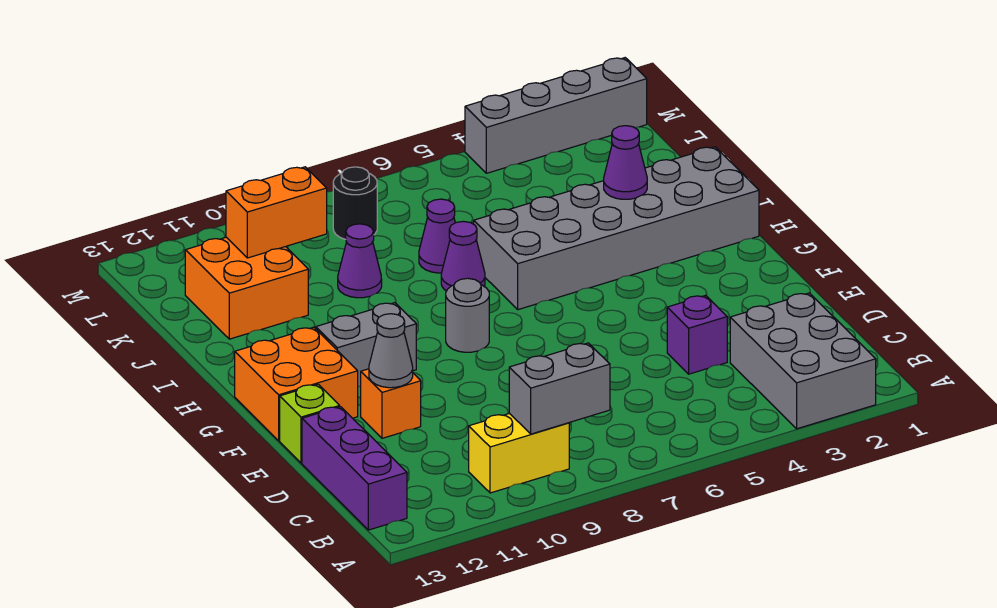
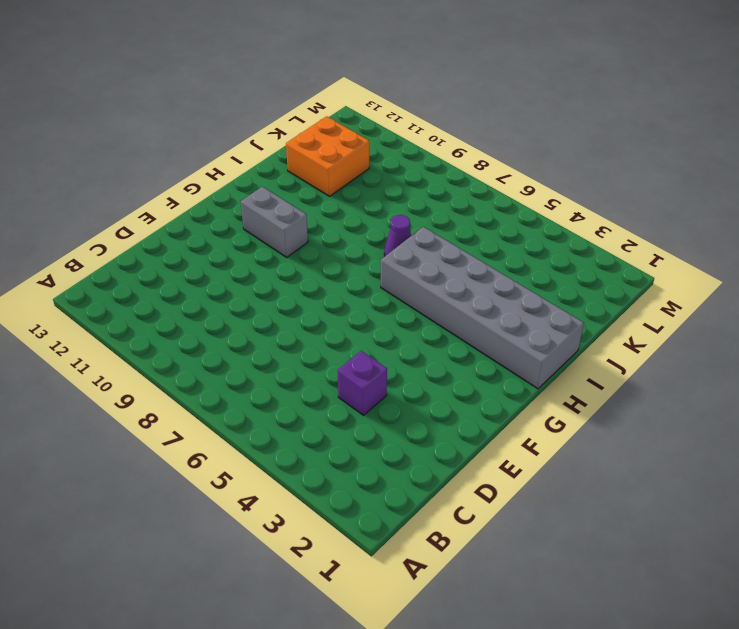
none -> grey 2x3 brick [730,293,876,429]
none -> yellow 1x2 brick [469,413,569,493]
none -> purple 1x3 brick [302,407,407,530]

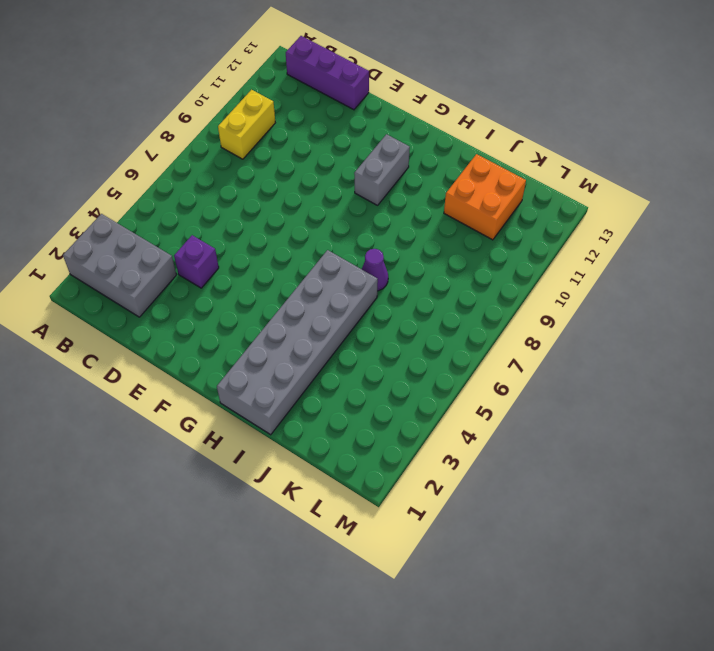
none -> orange 1x1 brick [361,369,421,438]
none -> lime 1x1 brick [280,384,340,463]
none -> orange 2x2 brick [235,327,358,441]

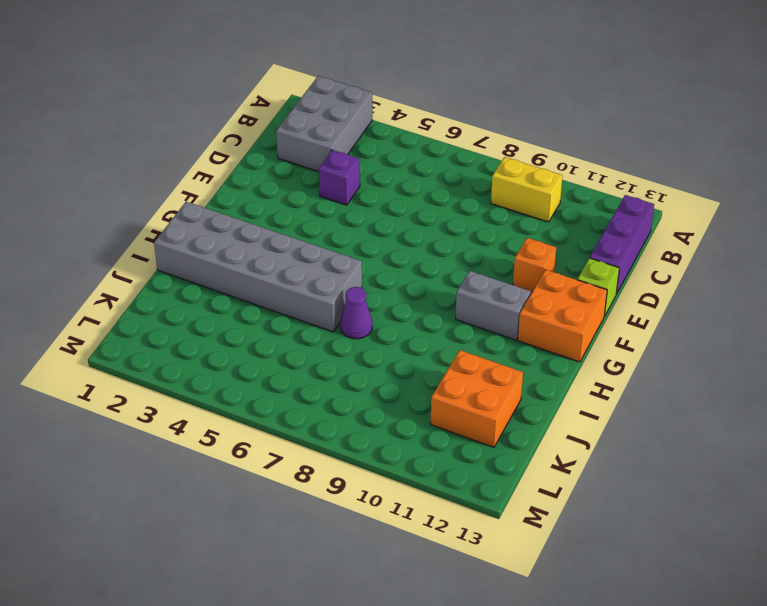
none -> grey 1x1 round brick [446,278,489,352]
none -> purple 1x1 cone [419,199,455,273]
none -> purple 1x1 cone [338,224,382,298]

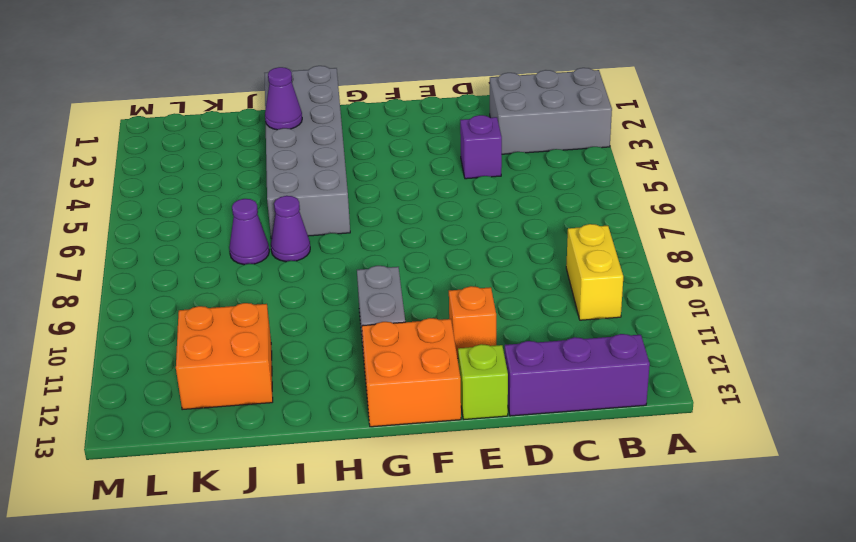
none -> grey 1x1 round brick [446,278,489,352]
none -> purple 1x1 cone [338,224,382,298]
none -> black 1x1 round brick [333,167,377,240]

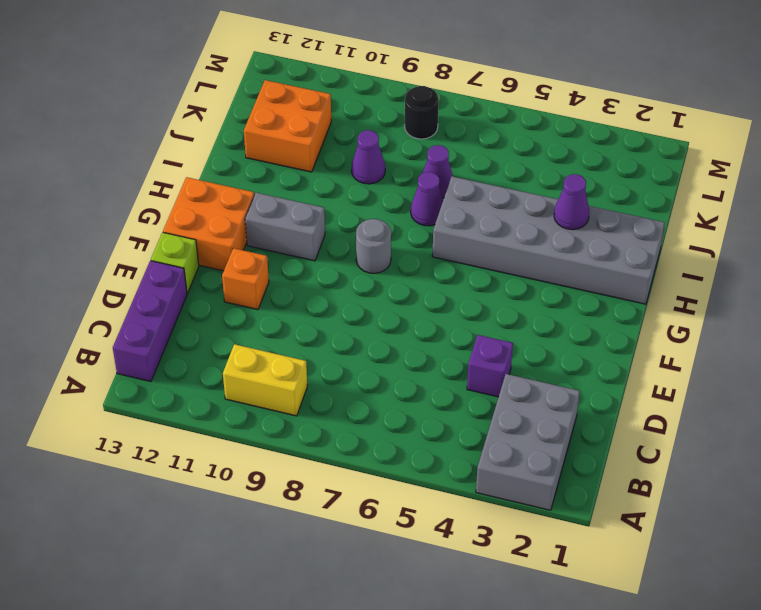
none -> grey 1x4 brick [465,58,647,173]
none -> grey 1x2 brick [509,343,610,434]
none -> grey 1x1 cone [369,314,413,388]

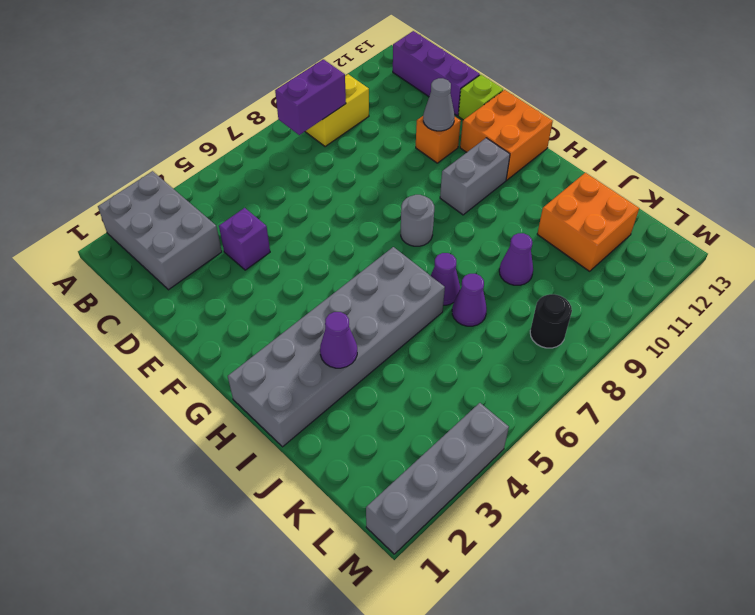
purple 1x2 brick [275,59,346,135] -> grey 1x2 brick [509,343,610,434]
none -> orange 1x2 brick [226,167,327,258]

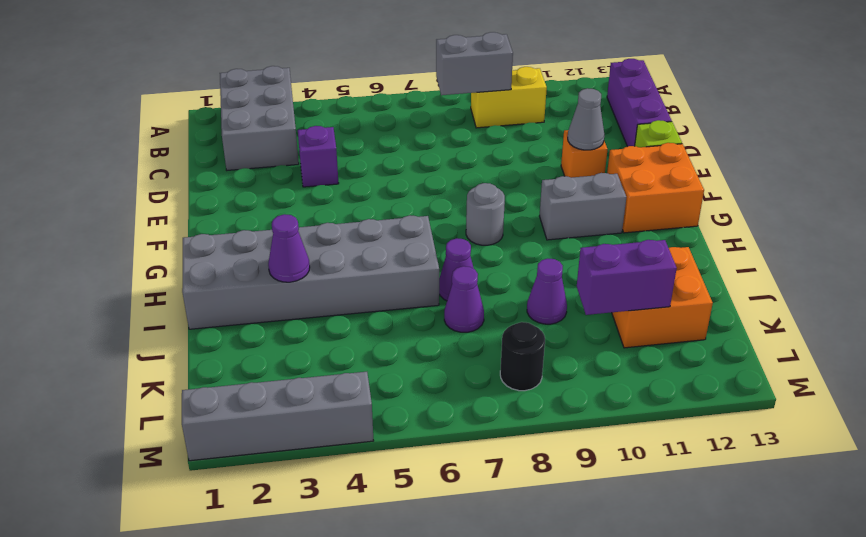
purple 1x2 brick [577,240,677,315] -> orange 1x2 brick [226,167,327,258]

